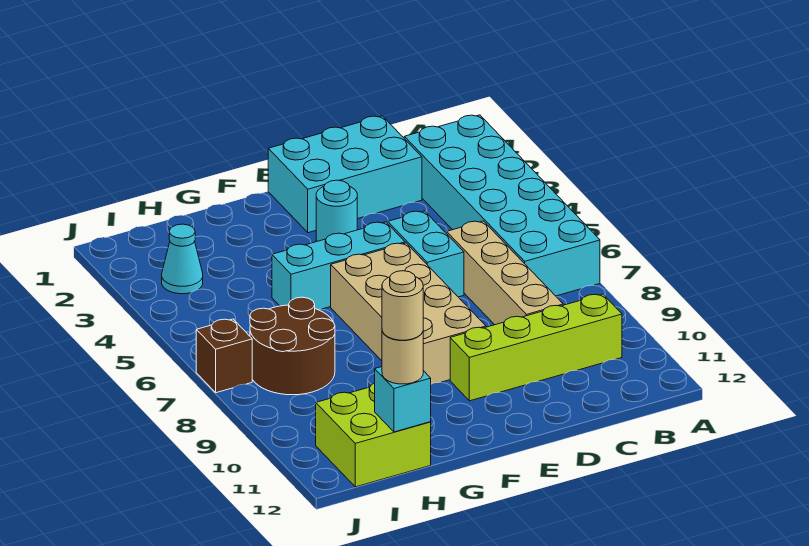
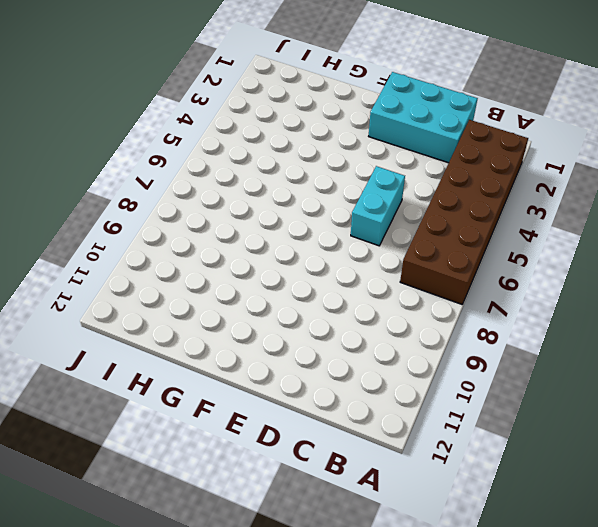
brown 2x6 brick [400,120,528,304] -> cyan 2x6 brick [404,115,600,296]
none -> lime 1x4 brick [450,294,622,401]
none -> tan 1x4 brick [447,221,563,325]
none -> cyan 1x1 round brick [316,180,357,241]

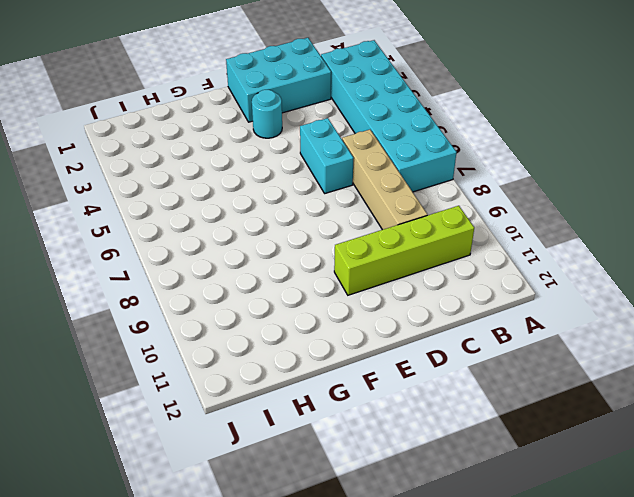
none -> cyan 1x3 brick [272,222,405,310]
none -> tan 2x4 brick [331,243,486,384]
none -> brown 2x2 round brick [250,297,335,395]

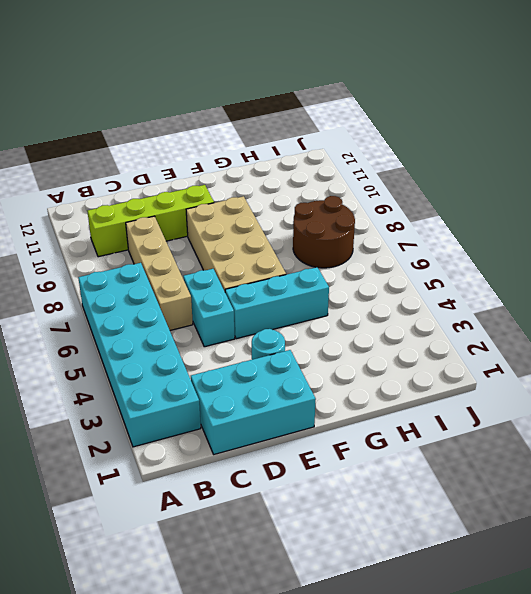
none -> lime 2x2 brick [316,383,431,487]
none -> cyan 1x1 cone [162,224,203,294]
none -> brown 1x1 brick [196,319,252,393]

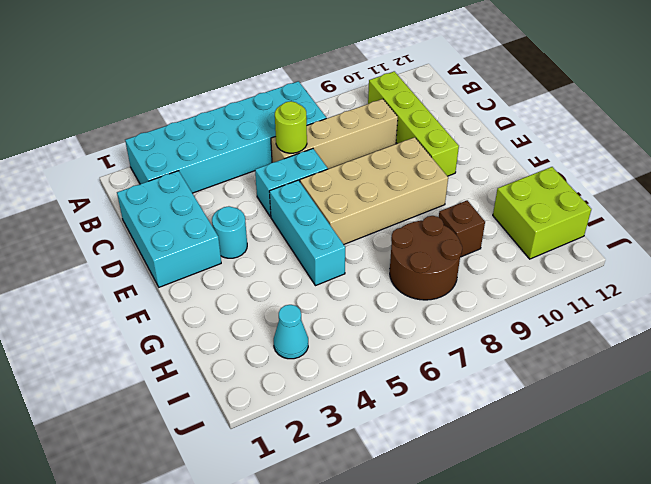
lime 1x1 round brick [275,101,307,153] -> none
brown 1x1 brick [439,200,485,257] -> brown 1x1 brick moved to [196,319,252,393]
none -> cyan 1x1 brick [375,367,431,432]
none -> tan 1x1 round brick [382,332,423,384]
none -> tan 1x1 round brick [382,271,423,340]

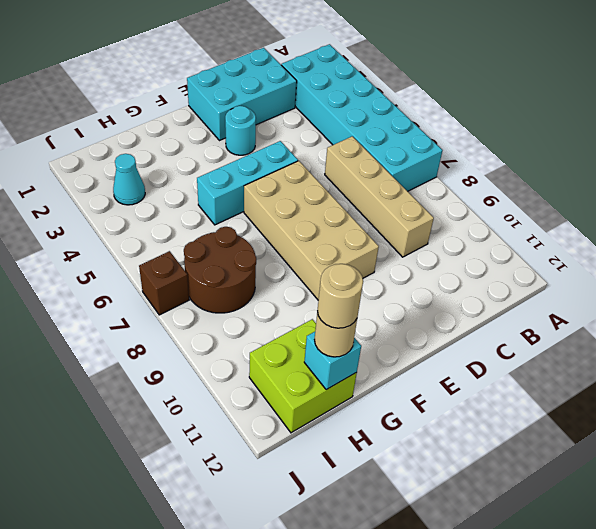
none -> lime 1x4 brick [450,294,622,401]
none -> cyan 1x2 brick [388,211,464,297]

